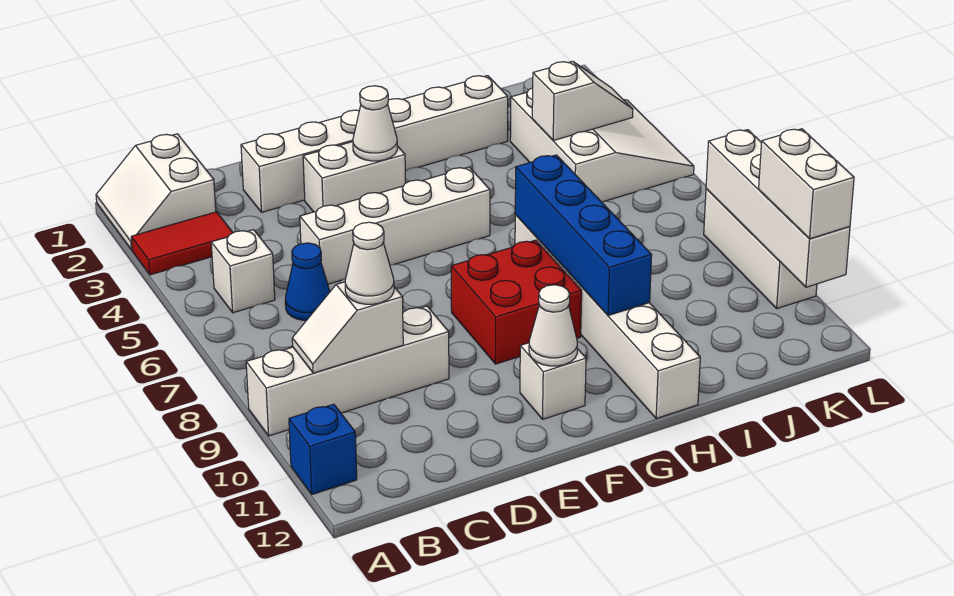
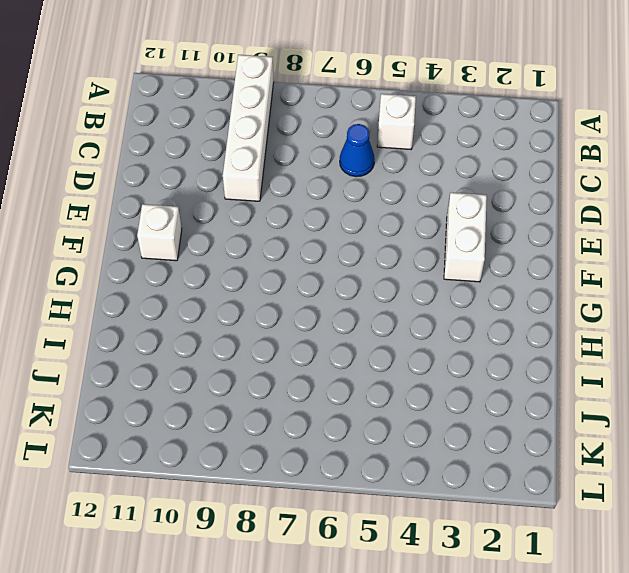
none -> white 2x2 slope [96,134,216,250]
none -> red 1x2 tile [131,212,233,275]
none -> blue 1x1 brick [289,404,357,494]

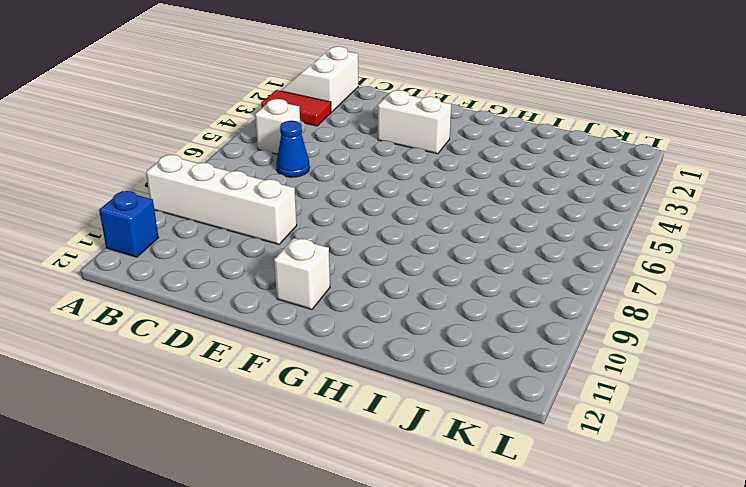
none -> white 1x6 brick [241,76,508,212]
none -> white 1x4 brick [300,167,490,284]
none -> red 2x2 brick [451,240,582,364]

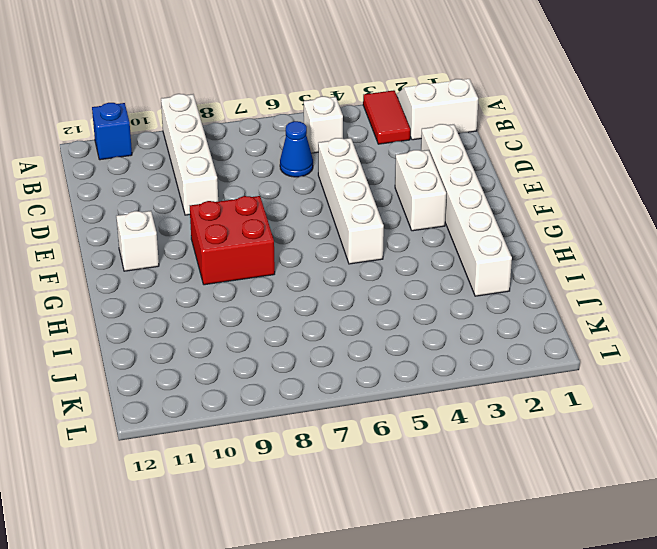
none -> white 1x6 brick [515,215,700,419]
none -> white 3x3 slope [510,88,694,202]
none -> white 1x3 brick [704,189,817,309]

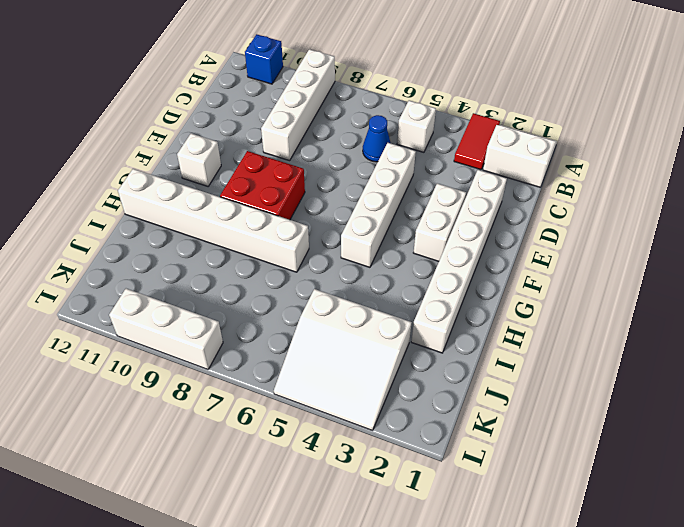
none -> white 1x2 slope [292,282,403,373]
none -> white 1x1 cone [353,86,397,161]
none -> white 1x1 cone [529,285,577,366]

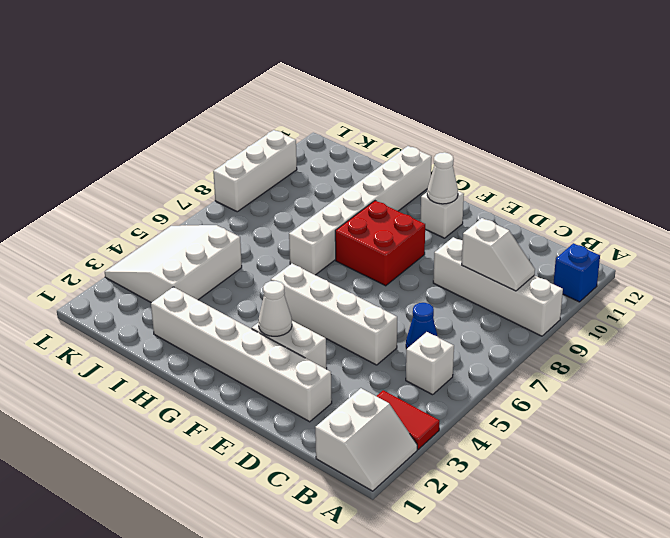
none -> blue 1x4 brick [515,155,652,316]
none -> white 1x2 slope [532,61,633,140]
none -> white 1x4 brick [706,130,850,287]

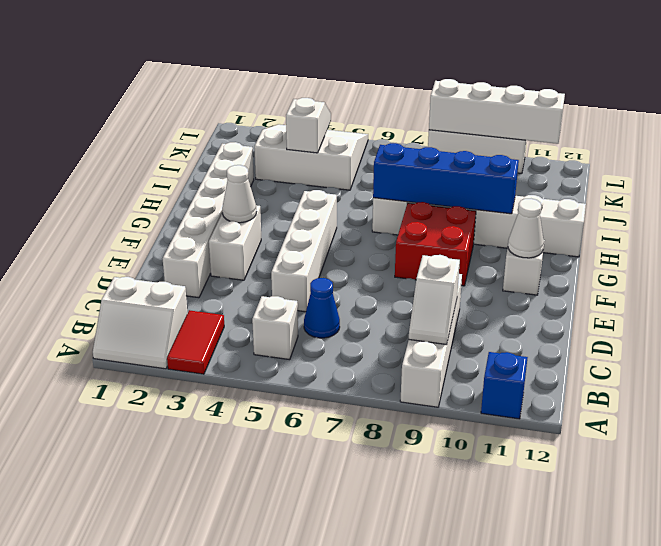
none -> white 1x1 cone [345,222,394,304]
none -> white 1x2 brick [759,129,854,239]

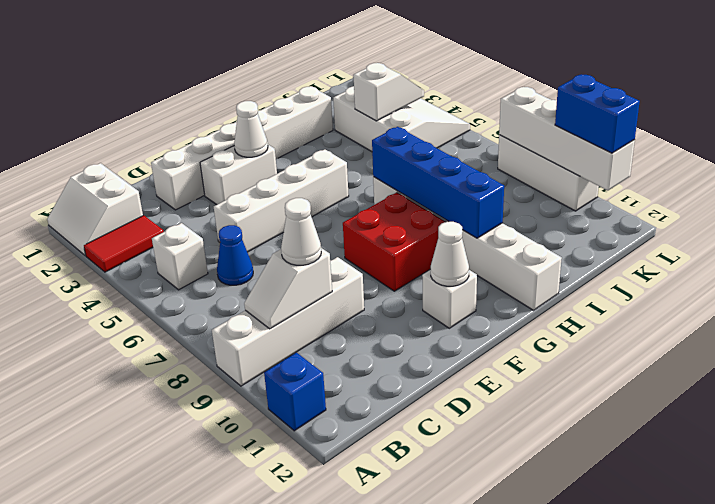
blue 1x2 brick [555,75,640,153] -> white 1x2 brick [759,129,854,239]

